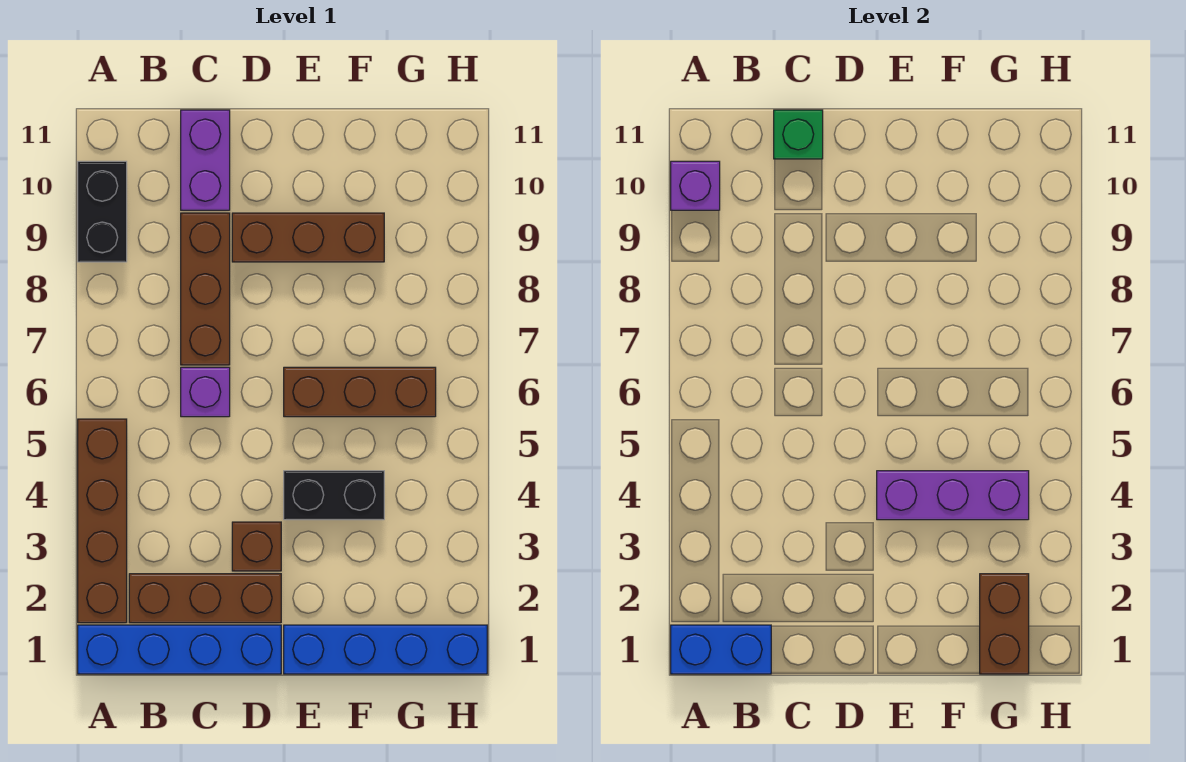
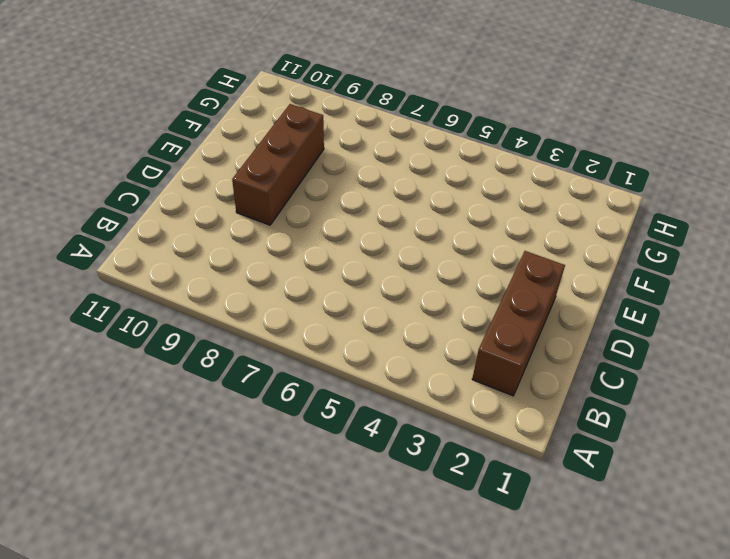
none -> blue 1x4 brick [78,625,281,674]
none -> brown 1x4 brick [78,419,127,623]
none -> black 1x2 brick [78,161,127,262]

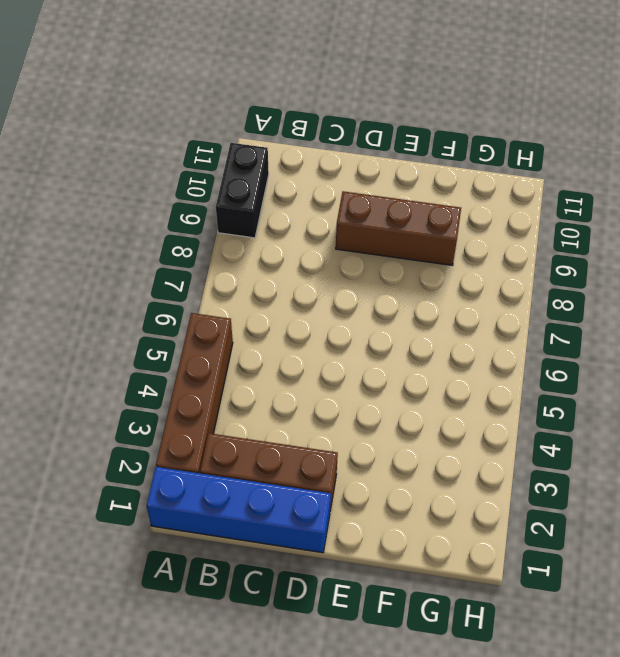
none -> purple 1x1 brick [181,367,230,417]
none -> brown 1x3 brick [181,213,230,365]
none -> purple 1x2 brick [181,110,230,210]

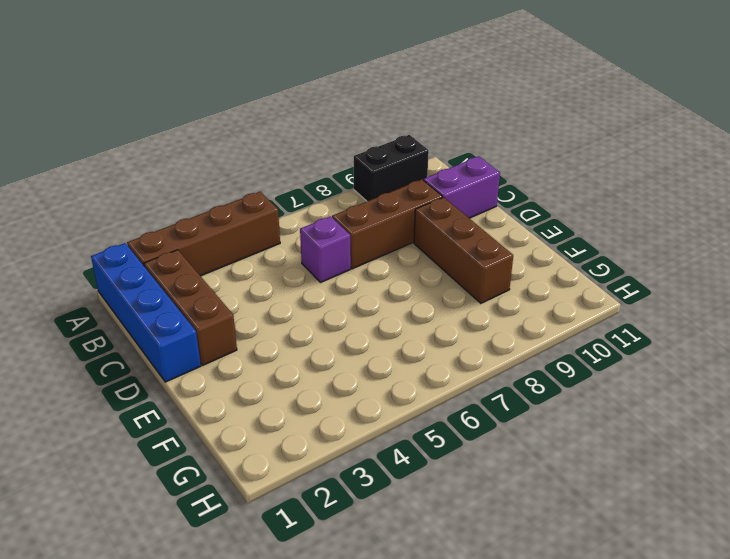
none -> brown 1x1 brick [232,522,281,571]
none -> blue 1x4 brick [284,625,487,674]
none -> black 1x2 brick [284,471,384,520]

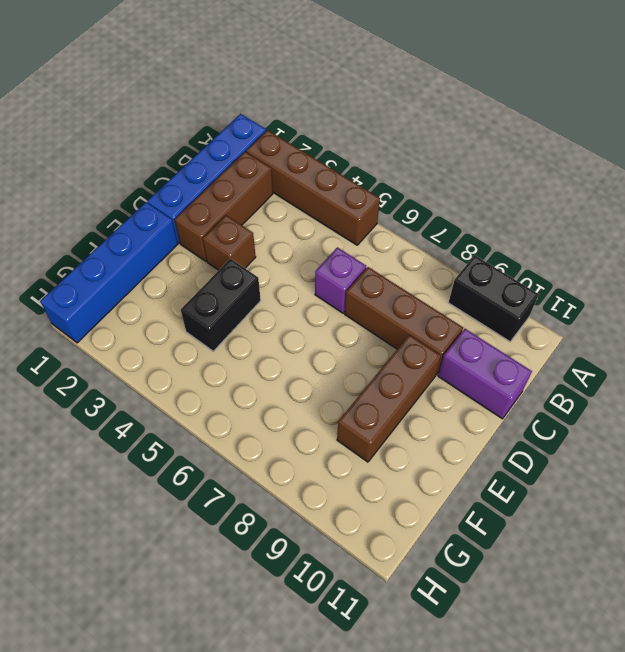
none -> brown 1x3 brick [284,367,436,417]
none -> blue 1x2 brick [671,625,771,674]
none -> purple 1x1 brick [671,161,720,210]

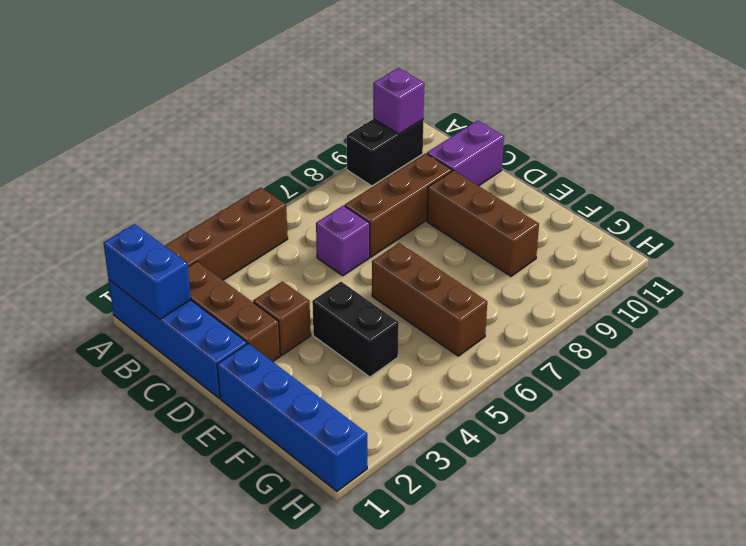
none -> green 1x1 brick [774,110,823,159]
none -> purple 1x3 brick [877,471,1029,520]
none -> brown 1x2 brick [980,574,1029,674]

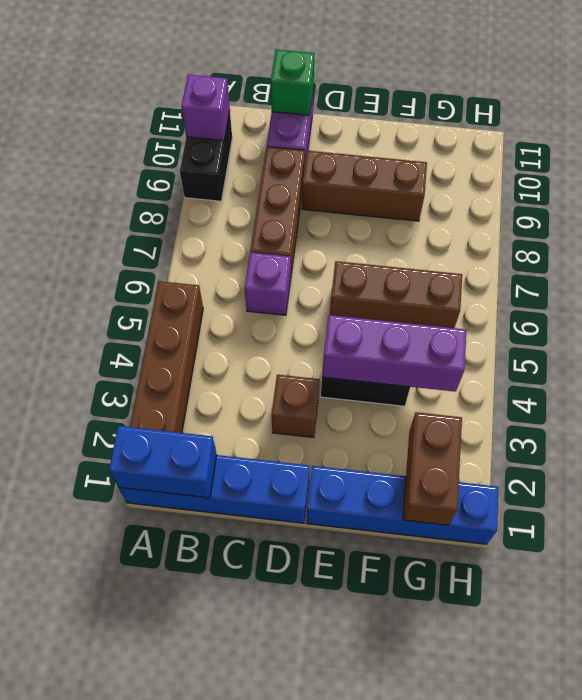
none -> brown 1x3 brick [129,574,281,623]

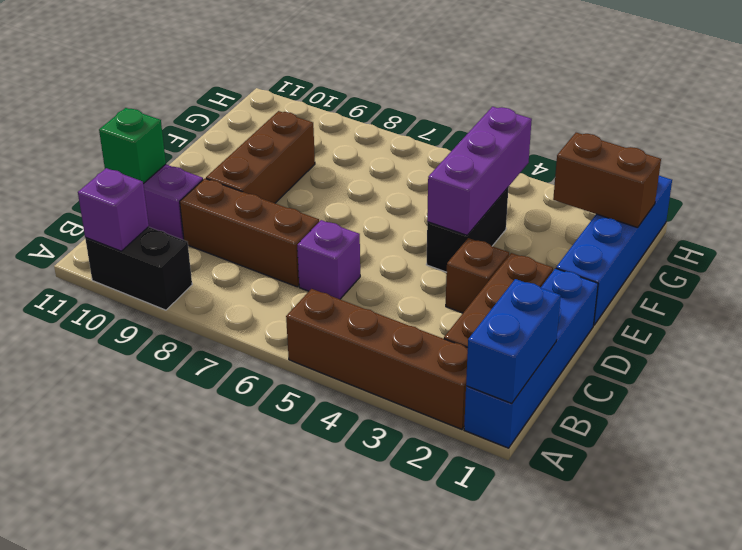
none -> brown 1x3 brick [284,367,436,417]

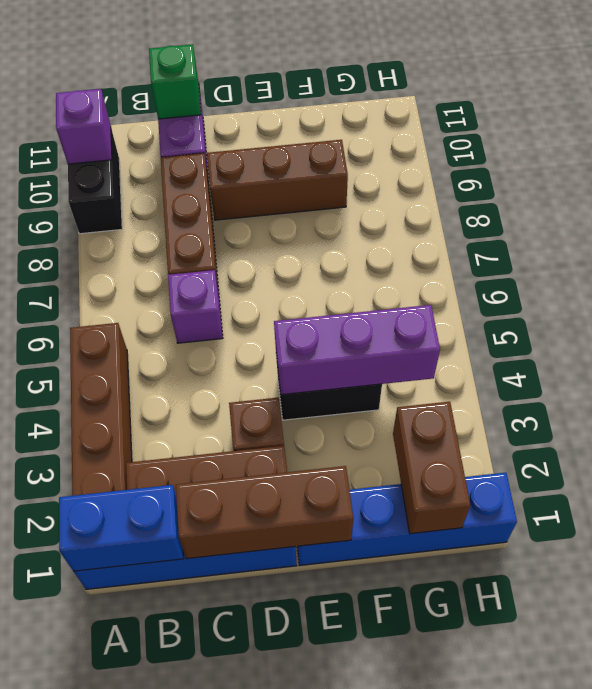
brown 1x3 brick [176,466,353,559] -> brown 1x3 brick moved to [284,367,436,417]

